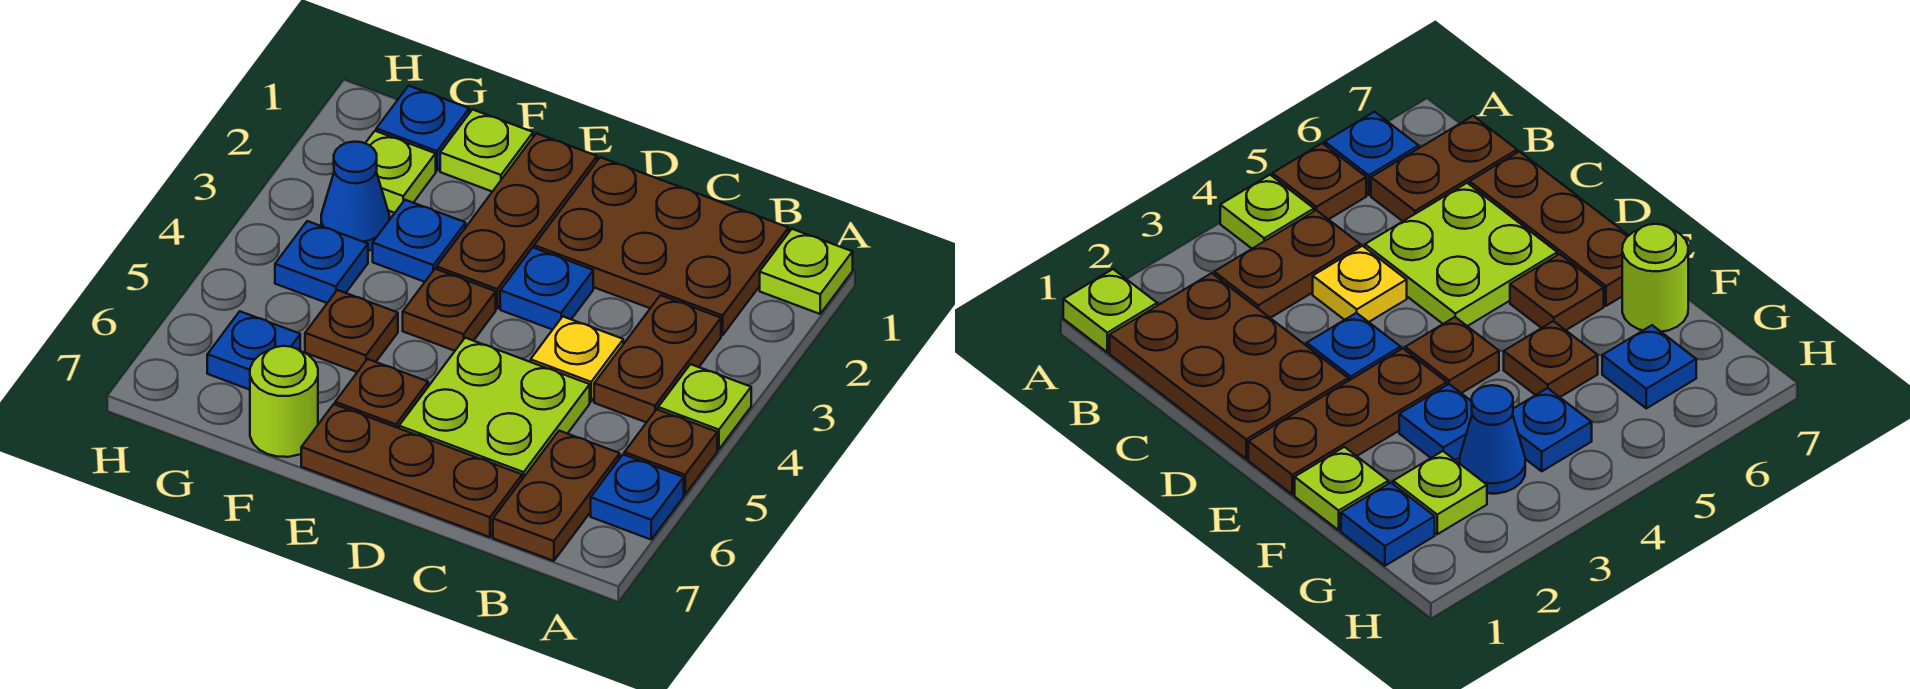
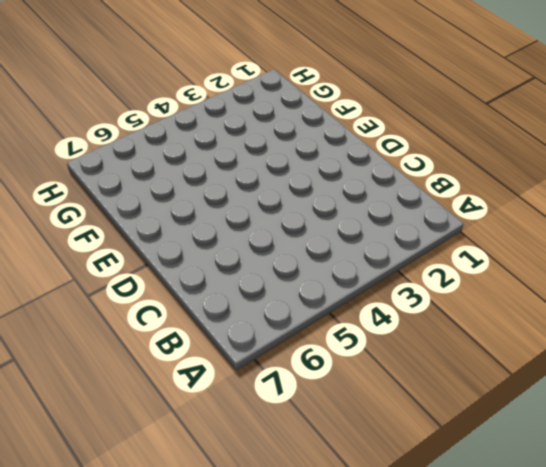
none -> lime 1x1 plate [760,229,853,314]
none -> lime 1x1 plate [658,364,751,449]
none -> brown 1x1 plate [624,409,717,494]

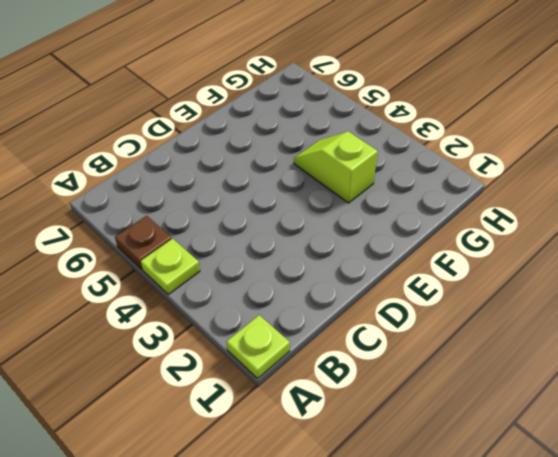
lime 1x2 slope [294,131,378,203] -> blue 1x1 plate [373,200,466,282]
none -> blue 1x1 plate [591,455,684,539]
none -> brown 2x3 plate [534,157,789,335]
none -> brown 1x2 plate [594,295,721,422]

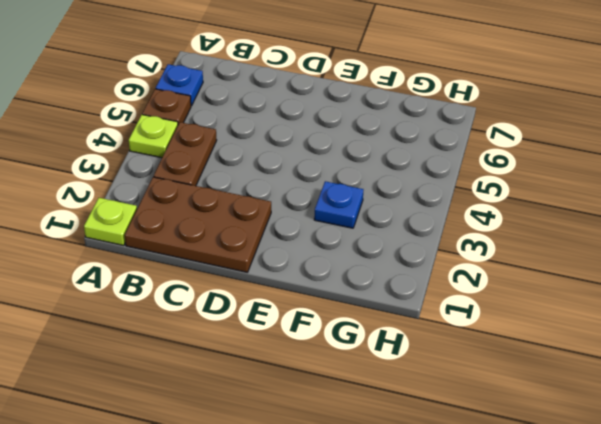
none -> brown 1x2 plate [493,431,620,561]
none -> yellow 1x1 plate [531,317,623,402]
none -> lime 2x2 plate [399,338,590,479]

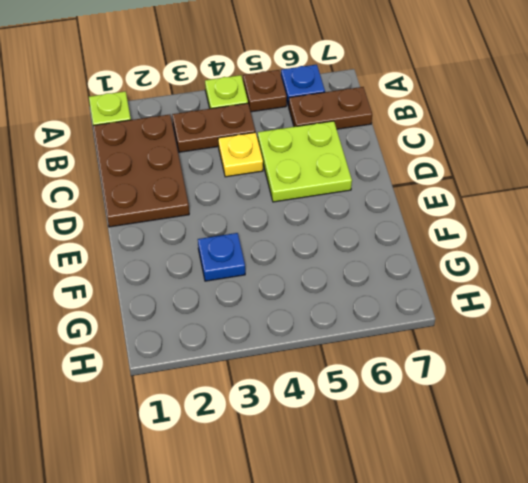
none -> brown 1x3 plate [301,404,522,537]
none -> blue 1x1 plate [500,248,593,330]
none -> brown 1x3 plate [437,133,597,309]

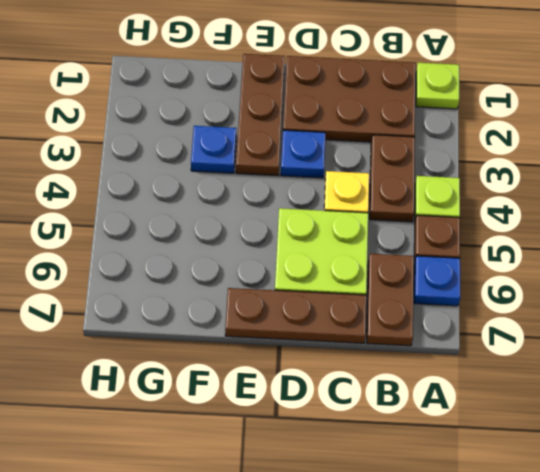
none -> brown 1x1 plate [403,269,496,351]
none -> brown 1x1 plate [335,359,428,428]
none -> lime 1x1 plate [440,110,533,192]

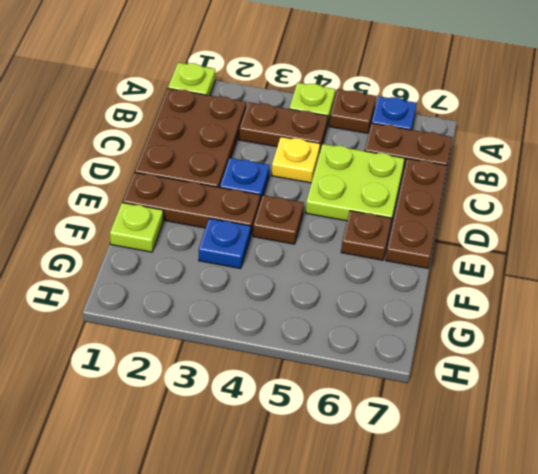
none -> brown 1x1 plate [305,290,398,372]
none -> lime 1x1 round brick [250,346,318,457]
none -> blue 1x1 plate [376,86,469,171]

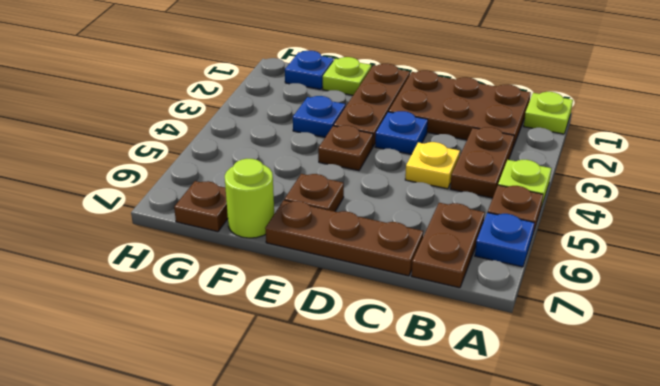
brown 1x1 plate [174,181,228,232] -> brown 1x1 plate moved to [305,290,398,372]
none -> lime 2x2 plate [399,338,590,479]
none -> lime 1x1 plate [365,131,436,213]
none -> blue 1x1 cone [321,142,389,251]

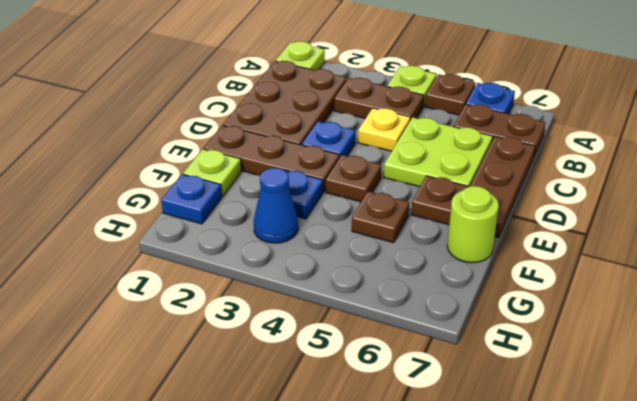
none -> lime 1x1 plate [365,131,436,213]
none -> blue 1x1 plate [275,221,368,303]
none -> blue 1x1 plate [207,311,300,390]

